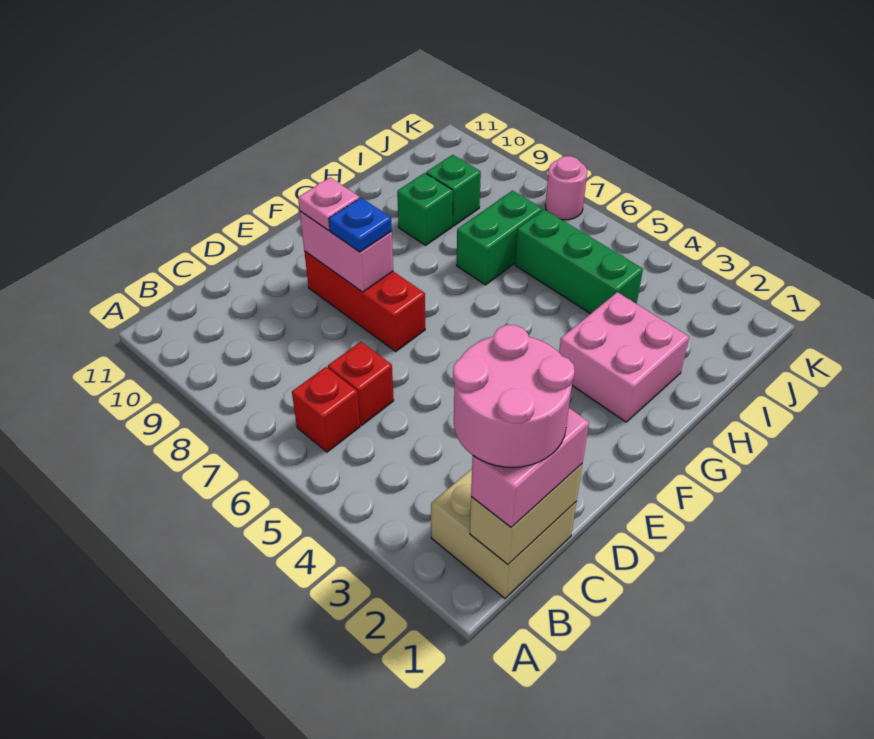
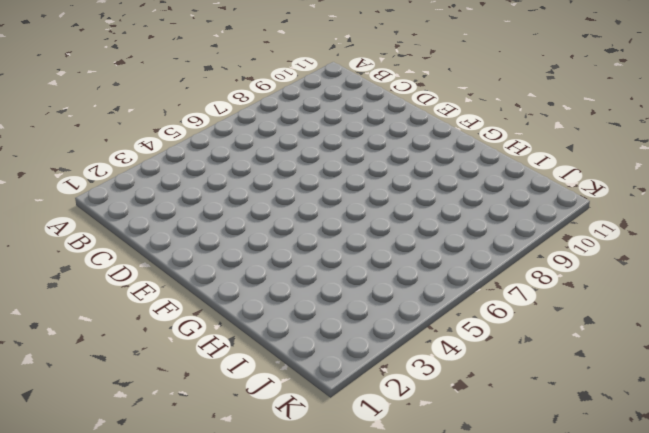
none -> tan 2x2 brick [431,469,576,598]
none -> red 1x1 brick [292,367,360,452]
none -> red 1x1 brick [328,342,394,425]

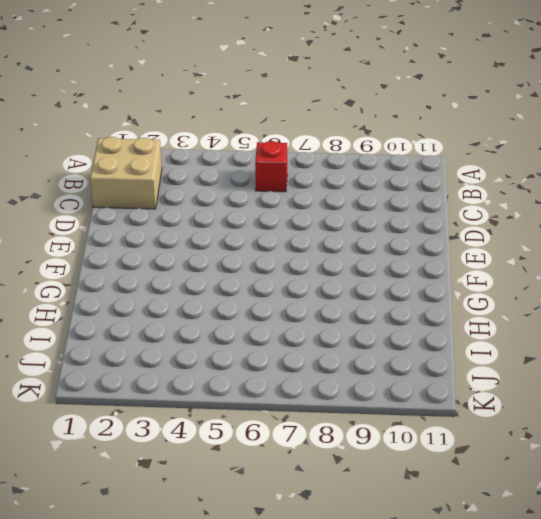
none -> red 1x1 brick [328,342,394,425]
none -> red 1x3 brick [304,251,425,351]
none -> pink 2x2 brick [559,292,689,422]

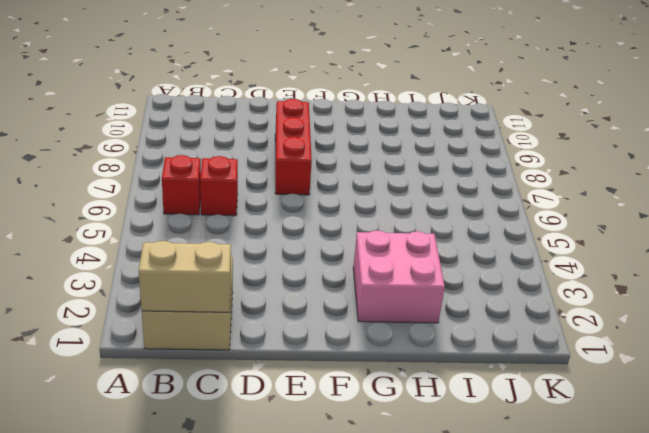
none -> green 1x2 brick [457,191,542,285]
none -> green 1x1 brick [397,173,453,245]
none -> green 1x3 brick [515,210,643,314]

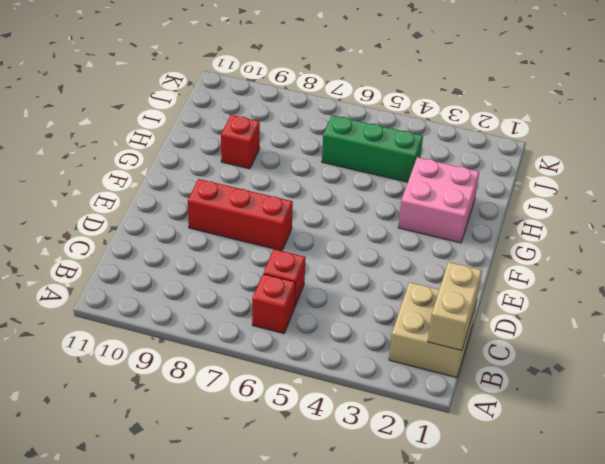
red 1x1 brick [221,115,260,169] -> green 1x1 brick [397,173,453,245]
none -> green 1x2 brick [457,191,542,285]
none -> green 1x1 brick [426,155,481,226]
none -> pink 1x1 round brick [545,156,587,220]

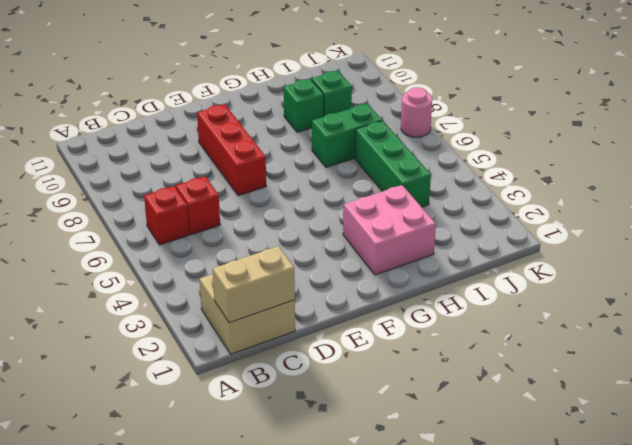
none -> pink 1x2 brick [300,211,393,292]
none -> pink 1x2 brick [471,408,589,527]
none -> blue 1x1 plate [329,198,392,252]

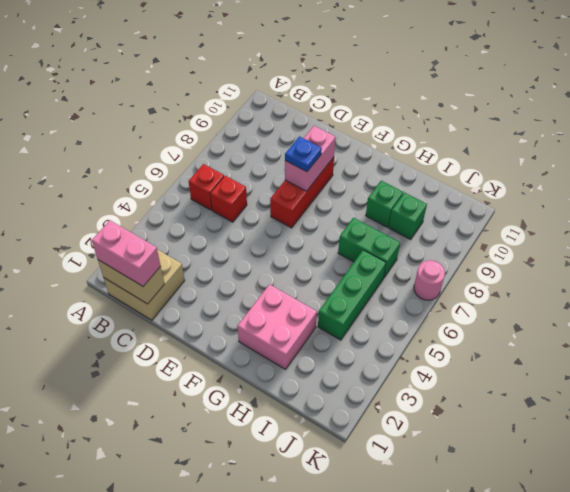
none -> pink 1x1 plate [298,177,359,230]
none -> pink 2x2 round brick [453,325,575,467]

